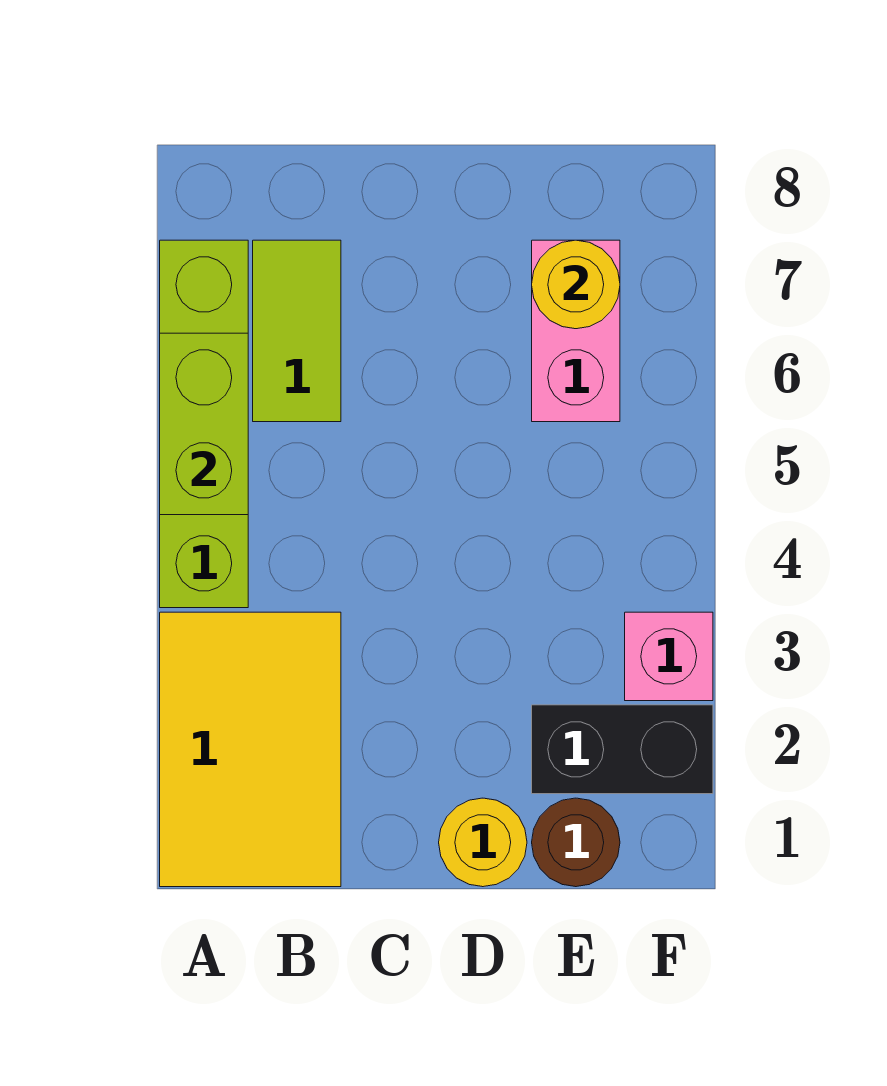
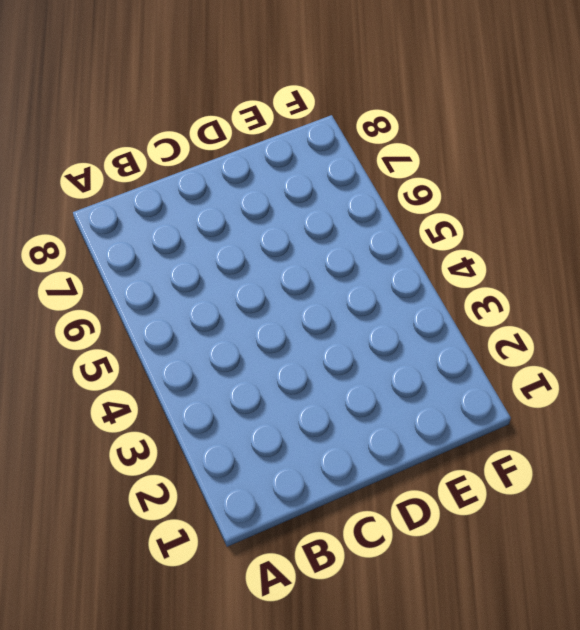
none -> yellow 2x3 tile [160,612,341,887]
none -> lime 1x4 brick [160,240,248,608]

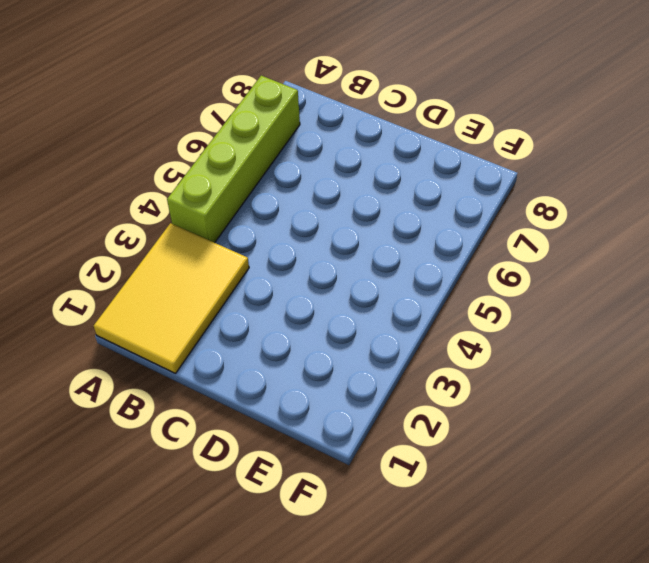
none -> lime 1x2 tile [253,240,341,422]
none -> yellow 1x1 round brick [439,798,527,887]

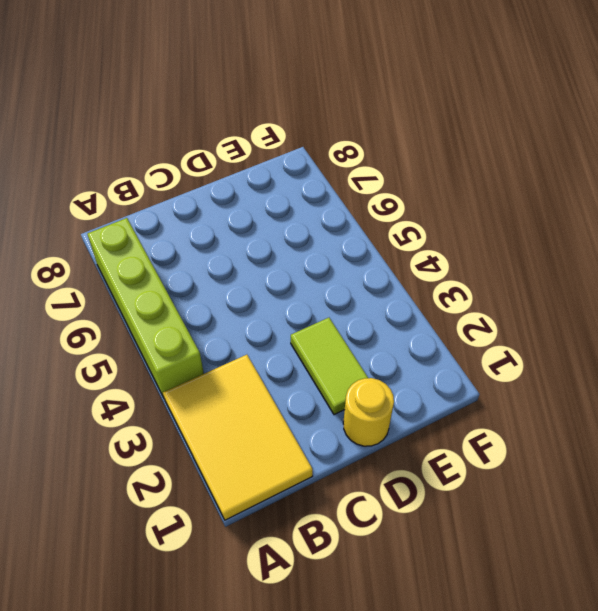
lime 1x2 tile [291,318,368,415] -> lime 1x2 tile moved to [253,240,341,422]
none -> brown 1x1 round brick [532,798,620,887]
none -> black 1x2 brick [532,705,713,794]

